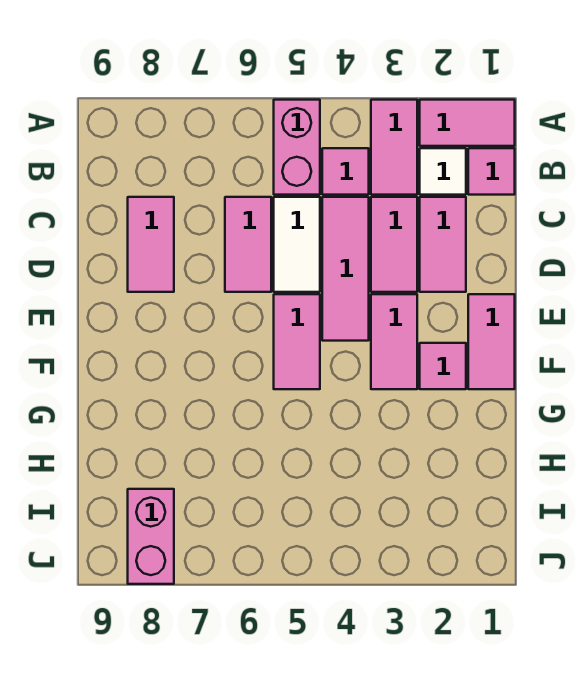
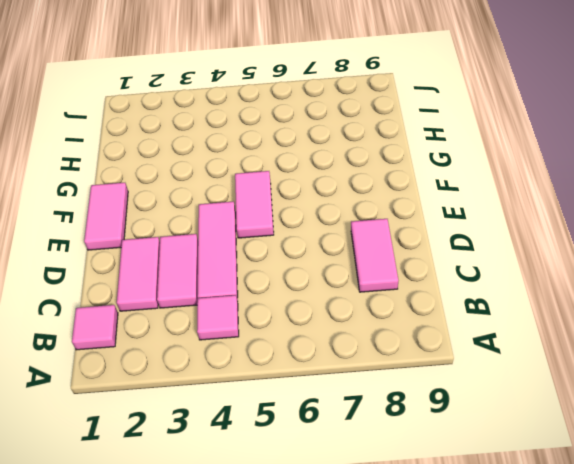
none -> pink 1x2 tile [420,100,515,146]
none -> pink 1x2 tile [371,100,417,195]
none -> pink 1x2 brick [274,100,320,195]

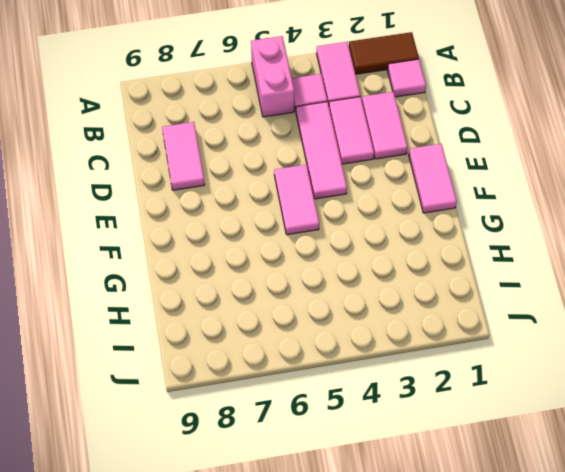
brown 1x2 tile [349,32,419,74] -> pink 1x2 tile [420,100,515,146]
none -> white 1x1 tile [420,148,466,195]
none -> white 1x2 tile [274,197,320,292]
none -> pink 1x2 tile [225,197,271,292]

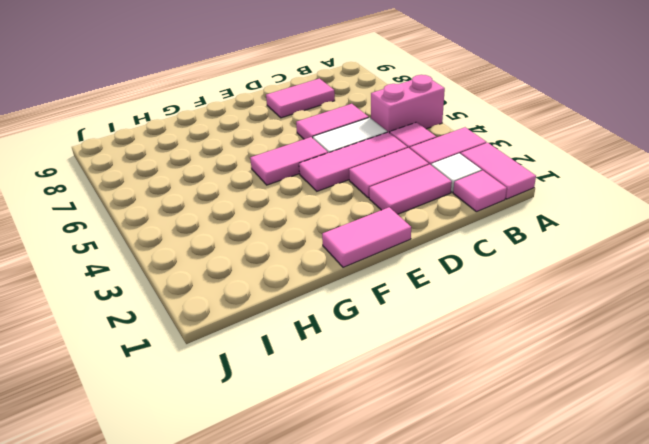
none -> pink 1x2 tile [371,294,417,389]
none -> pink 1x1 tile [420,343,466,389]
none -> pink 1x2 brick [128,489,174,584]

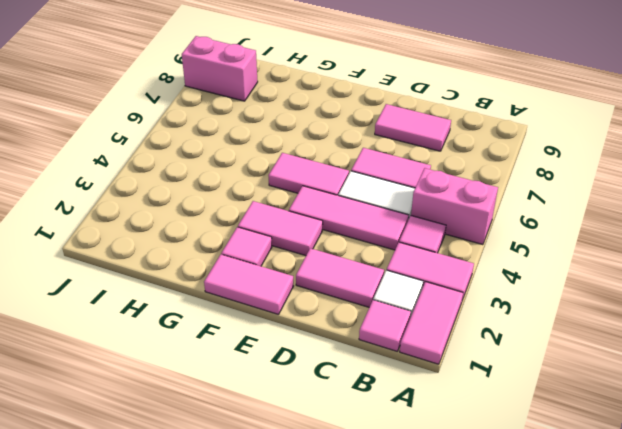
none -> pink 1x2 tile [371,197,417,292]

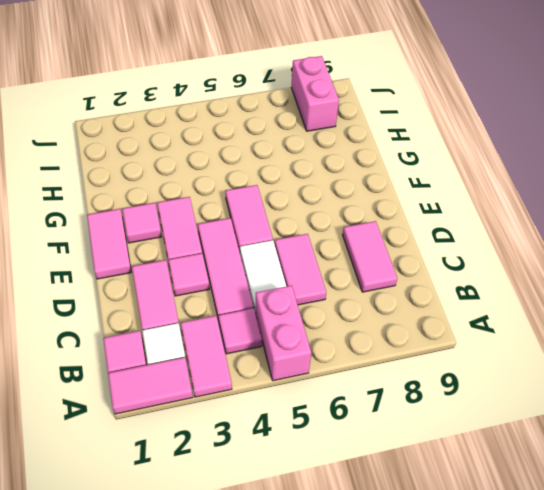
pink 1x1 tile [168,253,210,296] -> pink 1x2 tile [371,197,417,292]

